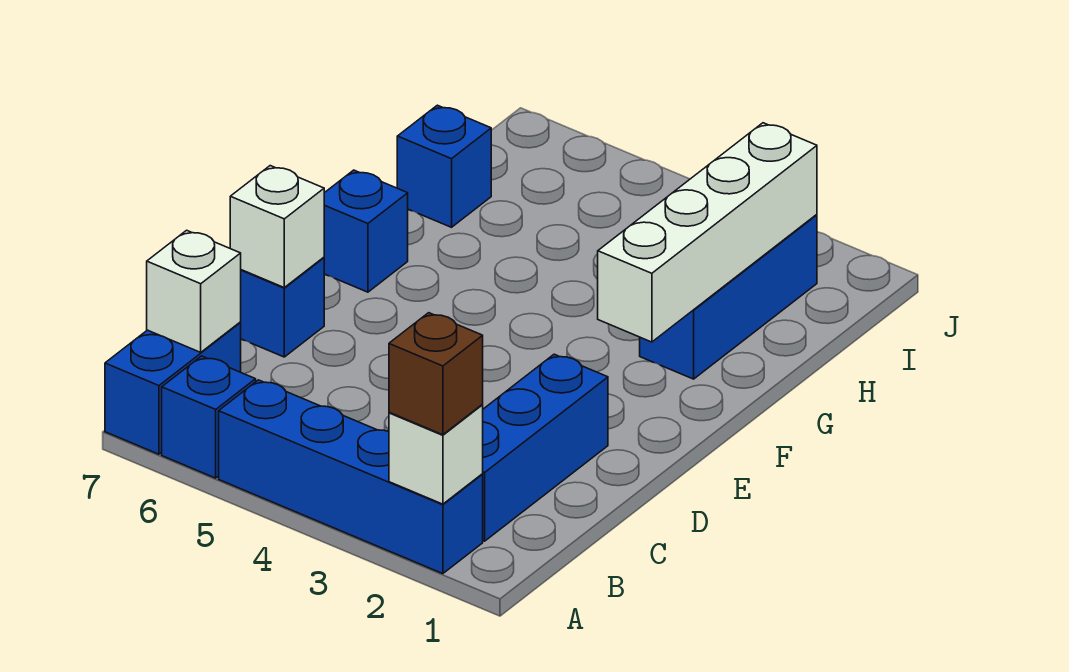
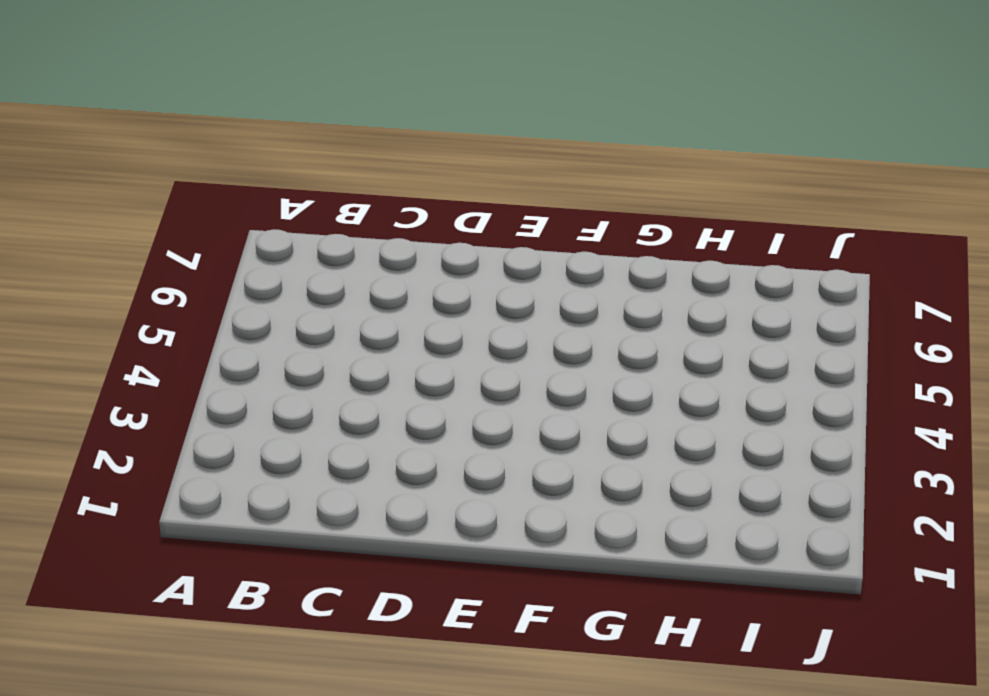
none -> blue 1x4 brick [219,380,483,574]
none -> blue 1x1 brick [162,356,256,478]
none -> blue 1x2 brick [105,323,241,454]

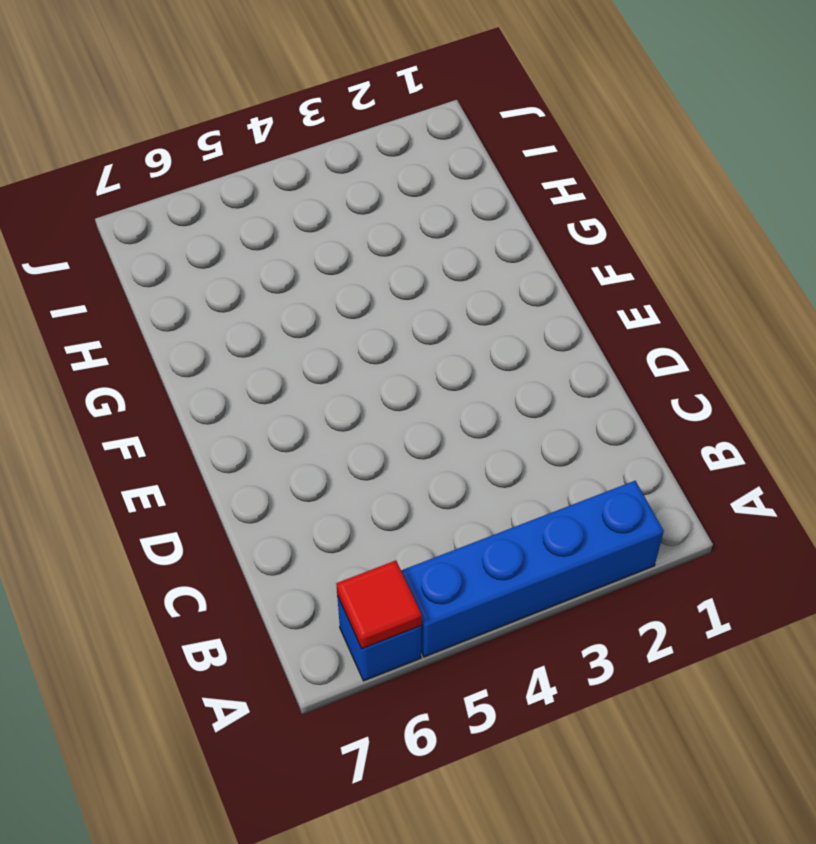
red 1x1 tile [336,560,422,649] -> none
none -> blue 1x2 brick [105,323,241,454]
none -> blue 1x3 brick [483,354,608,541]
none -> blue 1x1 brick [240,257,324,357]

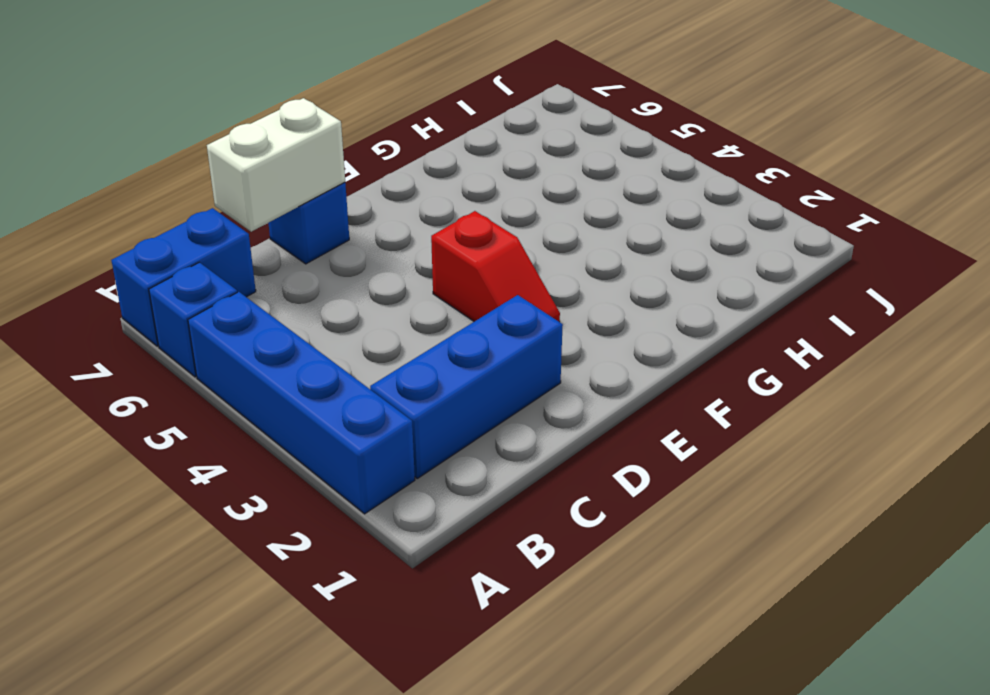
white 1x2 brick [207,98,345,232] -> white 1x1 brick [230,166,324,287]
red 1x2 slope [431,211,560,322] -> none
none -> blue 1x1 brick [324,170,408,292]
none -> blue 1x3 brick [640,215,817,379]
none -> blue 1x1 brick [397,105,491,227]

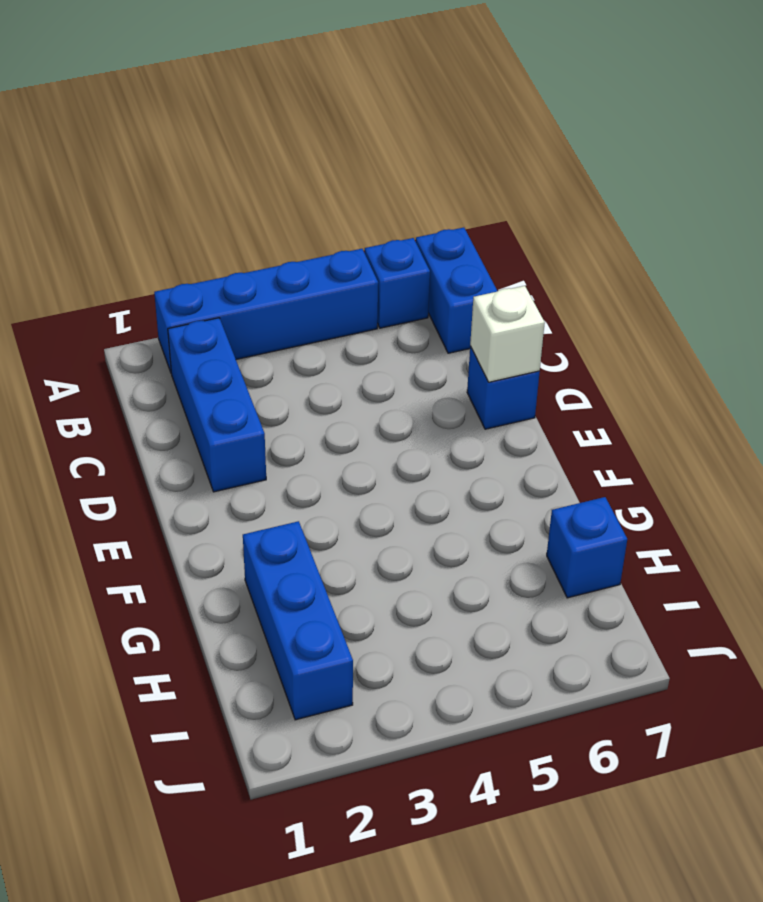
none -> blue 1x1 brick [324,170,408,292]
none -> white 1x1 brick [389,405,483,504]
none -> white 1x1 brick [147,230,241,352]

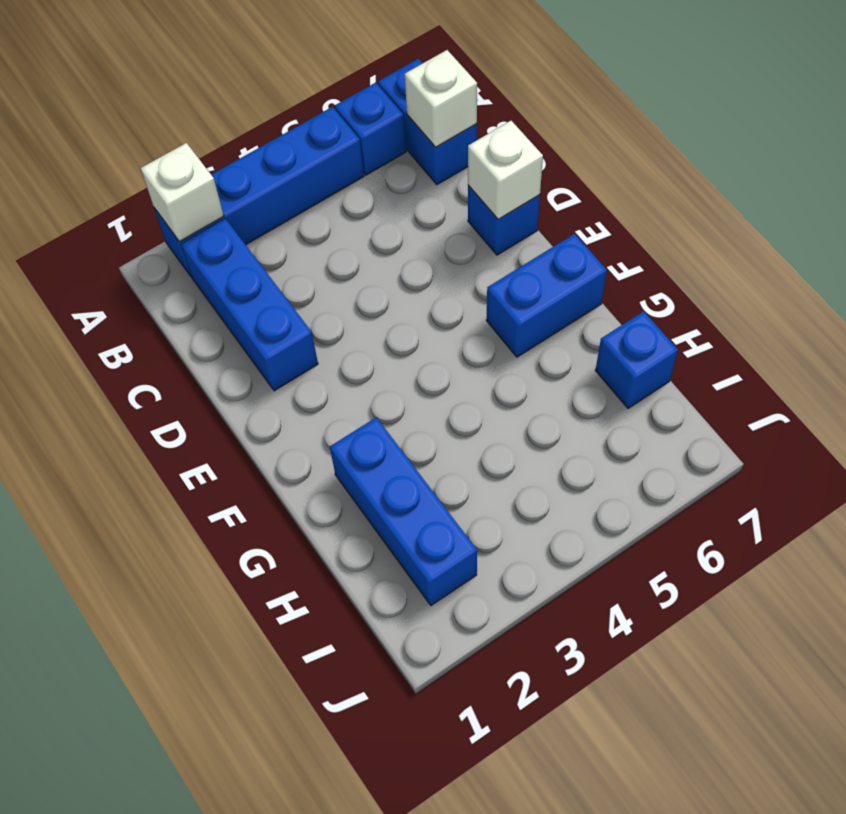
blue 1x2 brick [486,234,607,357] -> blue 1x1 brick [324,170,408,292]
none -> white 1x4 brick [598,123,817,342]
none -> brown 1x1 brick [389,313,483,435]

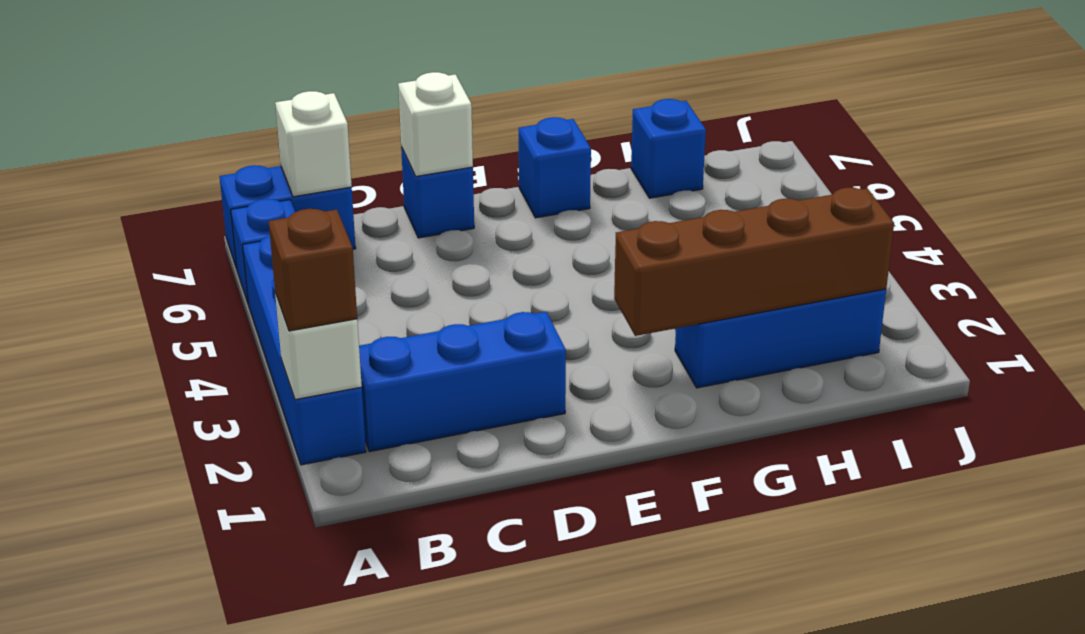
brown 1x4 brick [614,188,894,336] -> white 1x4 brick [598,123,817,342]

